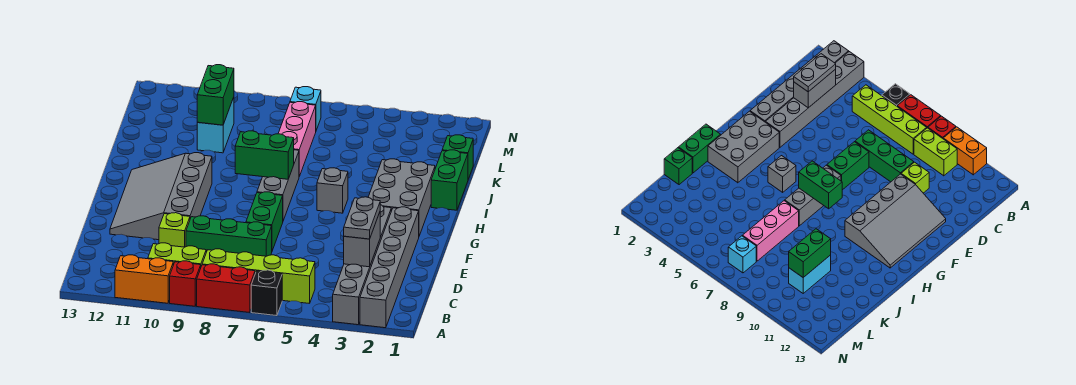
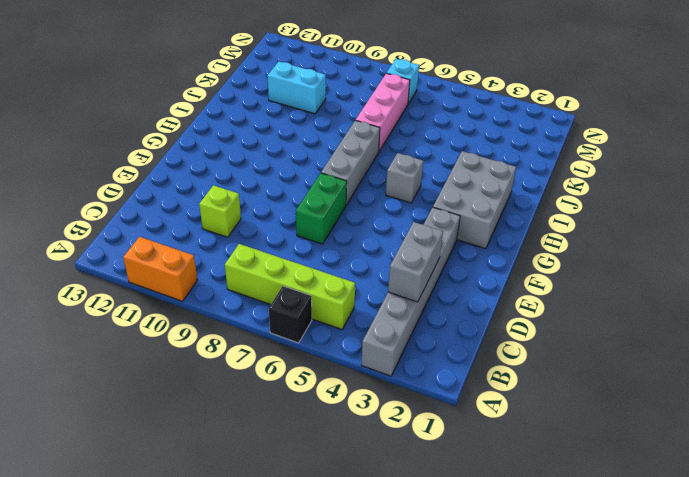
cyan 1x2 brick [267,62,326,114] -> cyan 1x2 brick turned to [197,97,234,153]
none -> grey 1x6 brick [360,207,419,328]
none -> red 1x2 brick [197,264,255,313]
none -> red 1x1 brick [170,261,201,306]

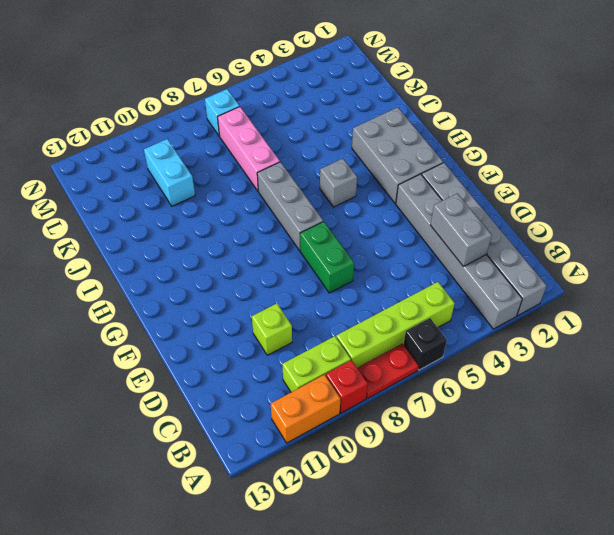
red 1x2 plate [358,343,419,398] -> red 1x2 brick [197,264,255,313]
none -> green 1x3 brick [186,216,272,256]
none -> grey 3x4 slope [110,153,212,240]
none -> green 1x2 brick [431,150,468,210]

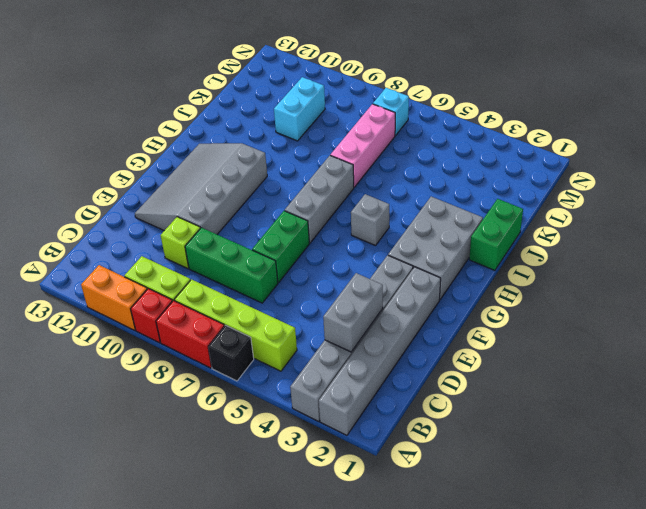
none -> green 1x1 brick [442,135,473,179]
none -> green 1x2 brick [235,131,294,179]
none -> green 1x2 brick [197,65,234,125]

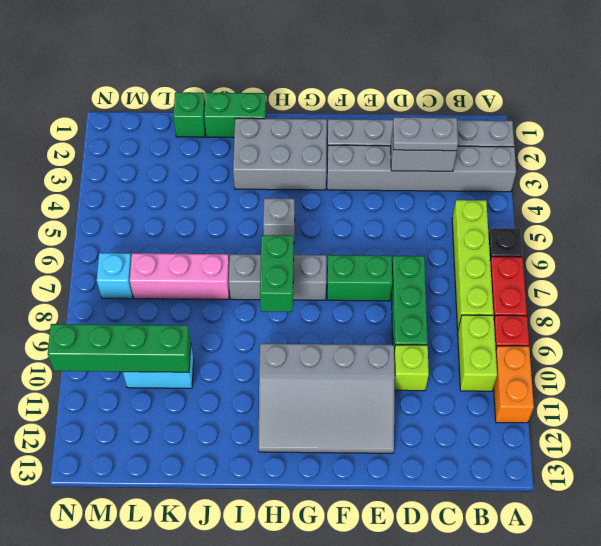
green 1x4 brick [48,324,191,372] -> green 1x2 brick [197,65,234,125]

